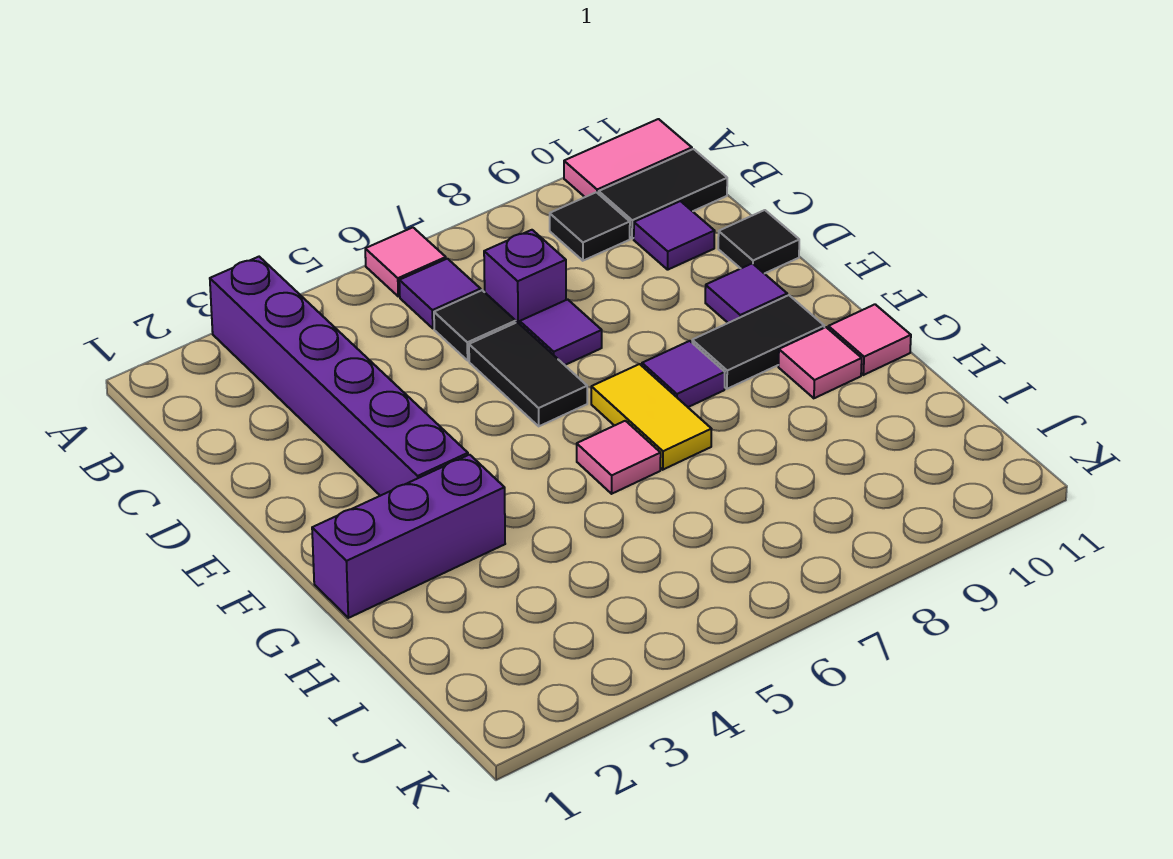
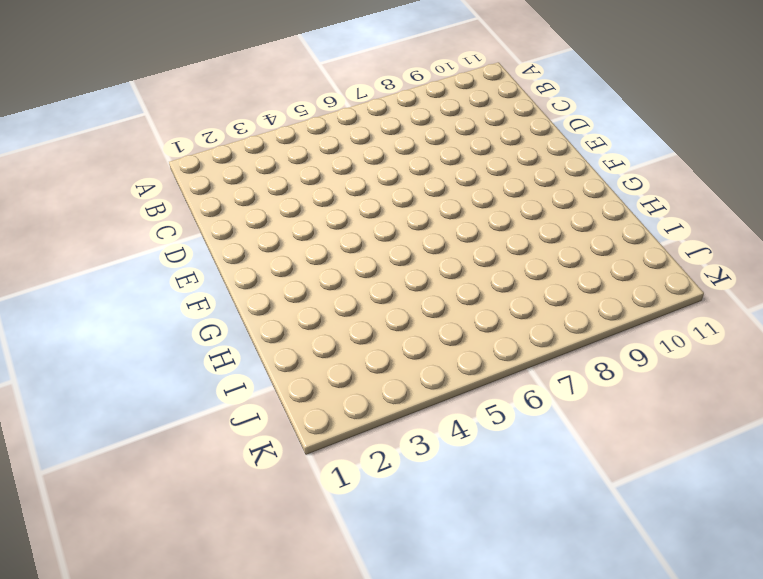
none -> purple 1x6 brick [210,257,468,496]
none -> pink 1x1 tile [365,227,446,296]
none -> pink 1x2 tile [564,119,692,197]

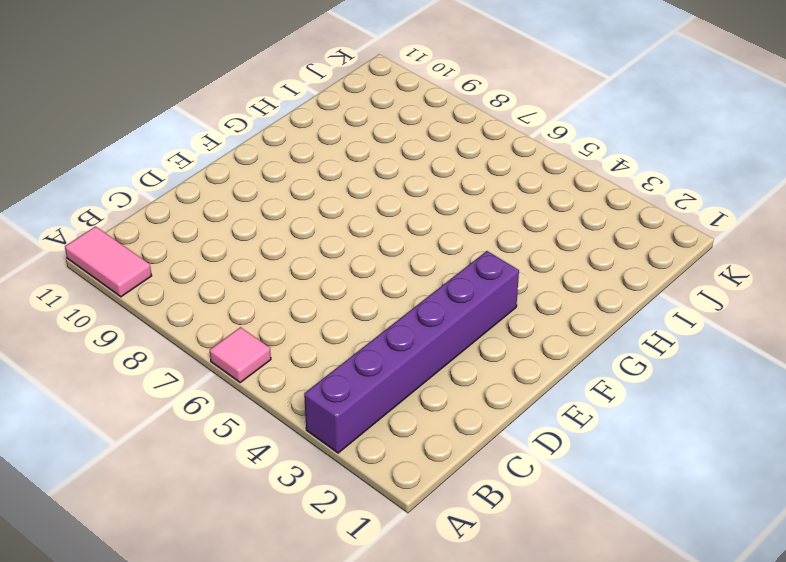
none -> purple 1x1 tile [399,259,481,328]
none -> black 1x1 tile [550,192,630,261]
none -> black 1x2 tile [599,149,727,239]

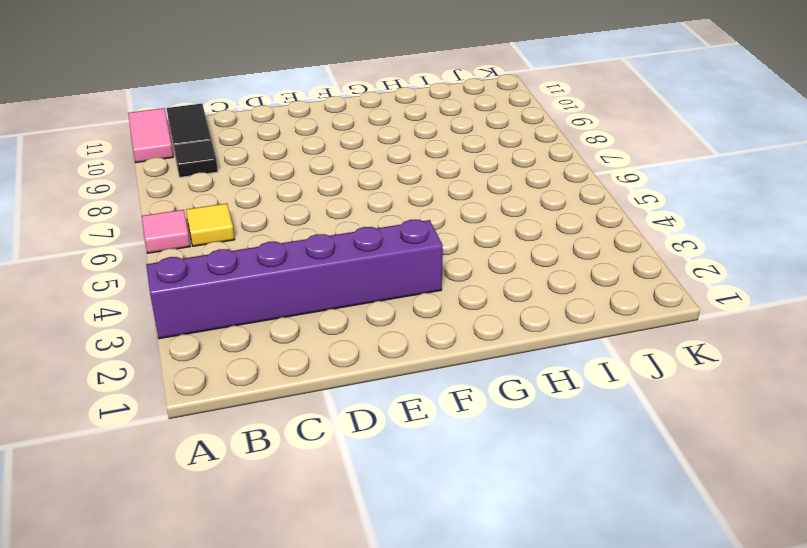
yellow 1x1 tile [186,203,235,246] -> purple 1x1 tile [399,259,481,328]
none -> black 1x1 tile [434,290,516,360]
none -> purple 1x1 brick [484,230,566,324]
none -> purple 1x1 tile [634,201,715,270]

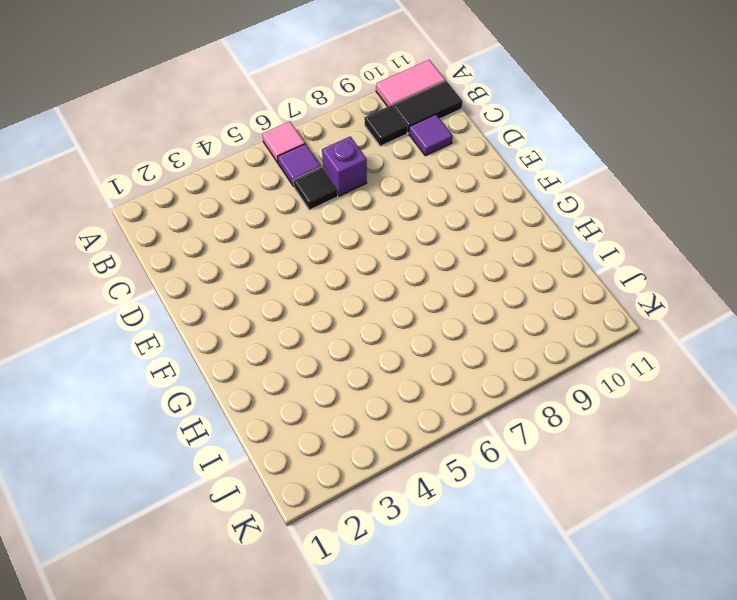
none -> purple 1x6 brick [210,257,468,496]
none -> black 1x2 tile [469,322,587,426]
none -> purple 1x1 tile [520,299,602,365]

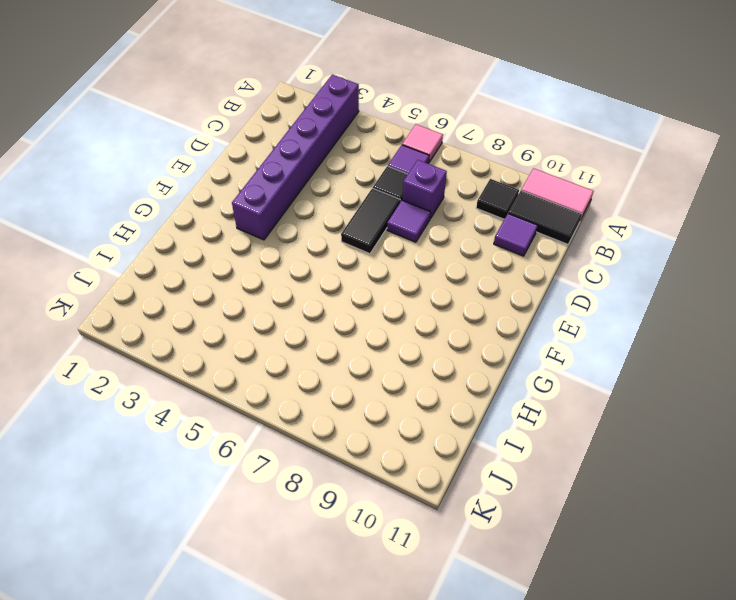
none -> black 1x1 tile [718,210,799,274]
none -> purple 1x1 tile [705,263,788,323]
none -> yellow 1x2 tile [591,364,711,470]

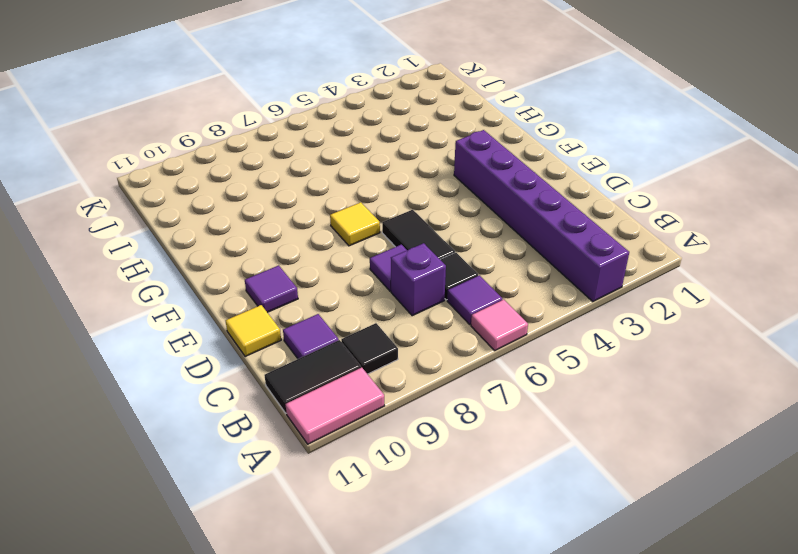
yellow 1x1 tile [225,305,281,357] -> black 1x1 tile [718,210,799,274]
yellow 1x1 tile [330,202,380,246] -> yellow 1x2 tile [591,364,711,470]
none -> purple 1x1 tile [642,341,725,407]
none -> black 1x2 tile [692,295,825,389]
none -> purple 1x3 brick [312,455,505,618]

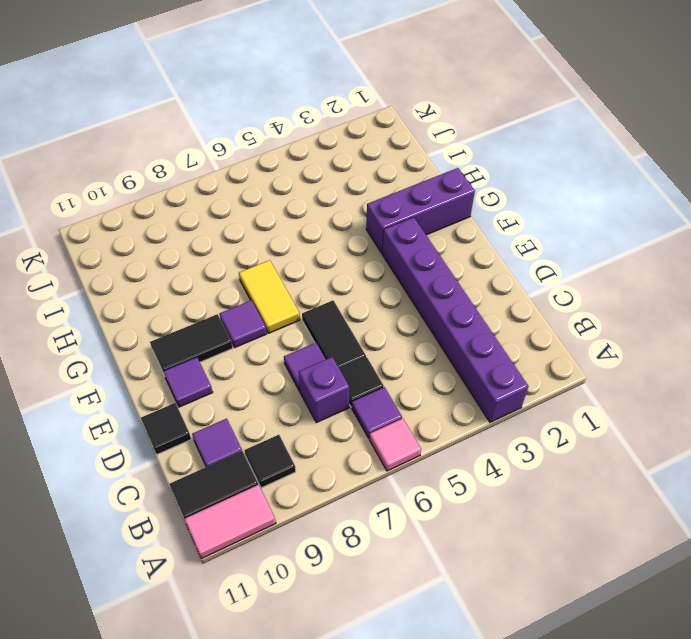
none -> pink 1x1 tile [577,421,661,494]
none -> pink 1x1 tile [778,327,862,398]
none -> pink 1x1 tile [828,304,911,375]

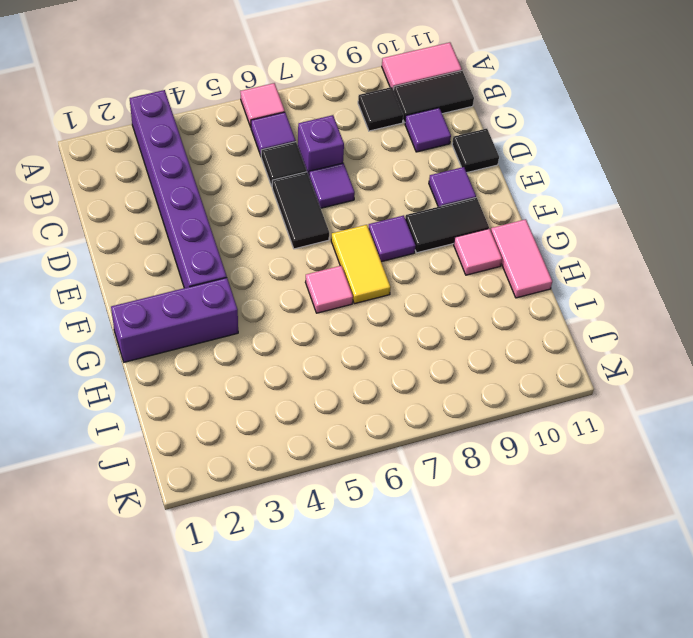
pink 1x2 tile [491,219,552,298] -> pink 1x1 tile [828,304,911,375]

